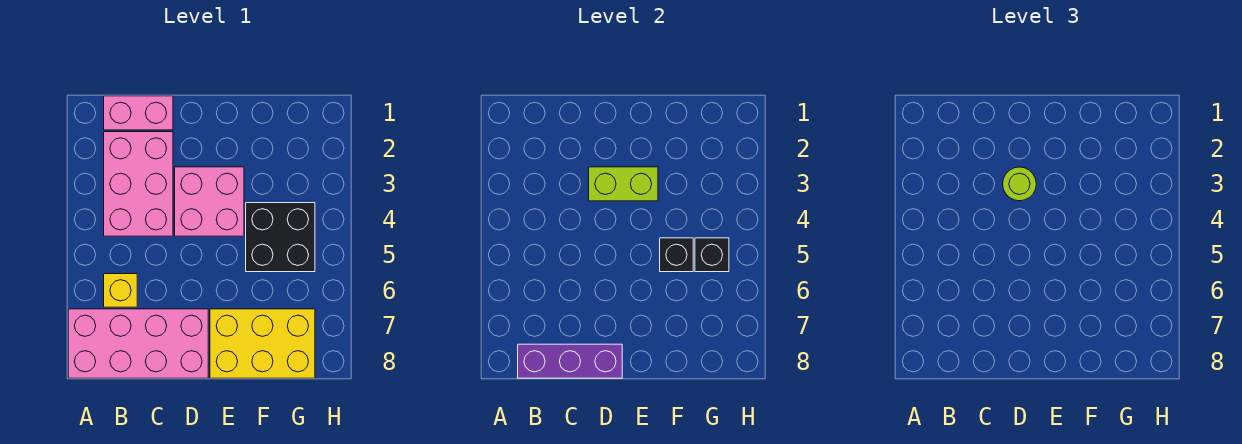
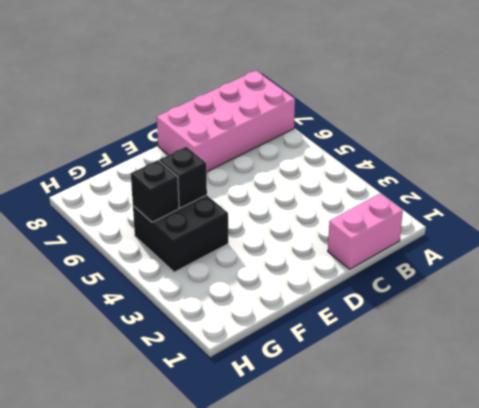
none -> pink 2x3 brick [104,132,173,236]
none -> yellow 1x1 brick [104,274,137,307]
none -> pink 2x2 brick [175,167,244,236]

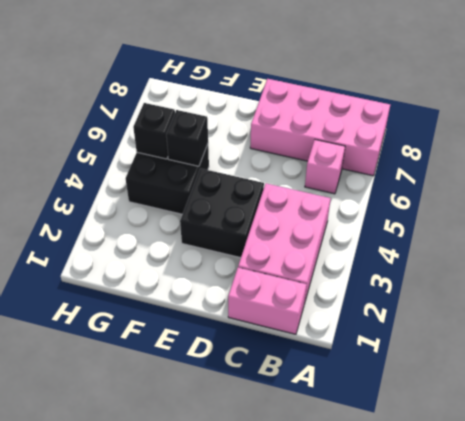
pink 1x1 brick [305,140,345,194] -> yellow 1x1 brick [104,274,137,307]
black 2x2 brick [180,168,264,258] -> pink 2x2 brick [175,167,244,236]
none -> yellow 2x3 brick [210,309,315,378]
none -> purple 1x3 brick [518,344,622,378]
none -> lime 1x2 brick [589,167,658,201]

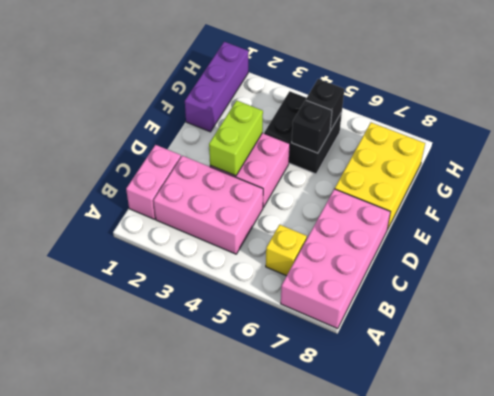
purple 1x3 brick [185,42,248,132] -> purple 1x3 brick moved to [518,344,622,378]
none -> lime 1x1 round brick [1003,167,1036,201]

